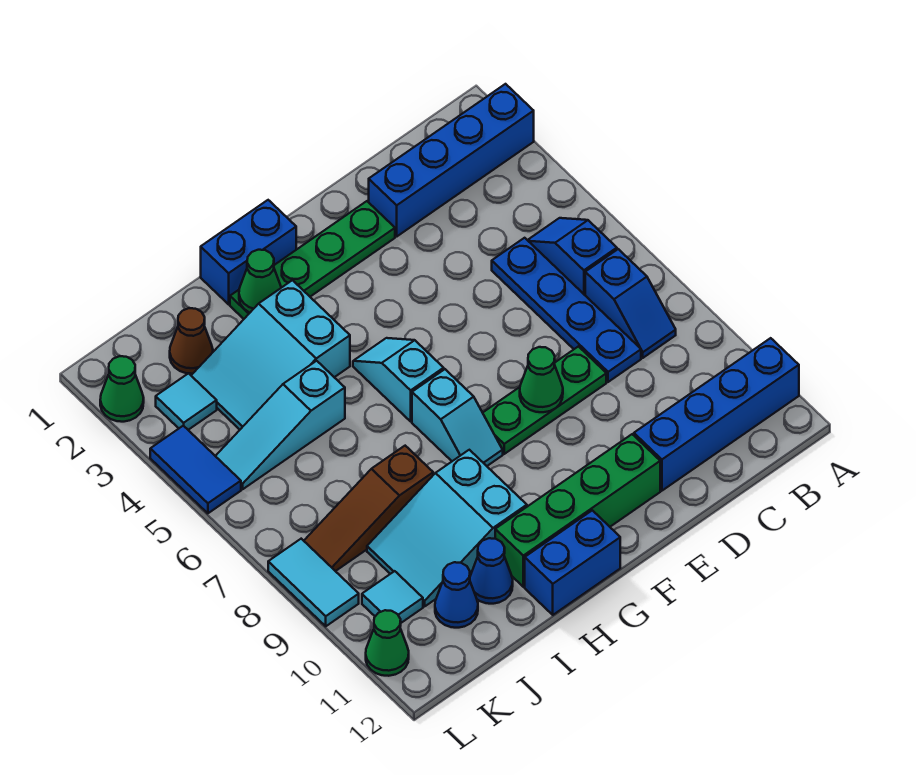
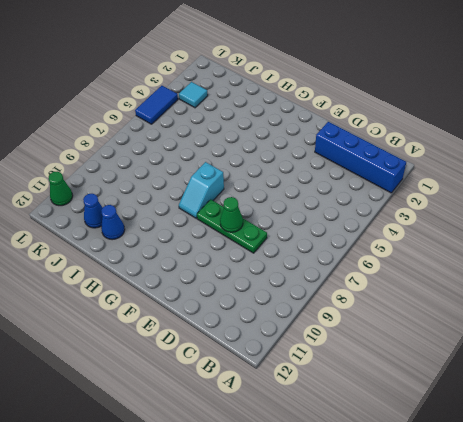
none -> blue 1x4 brick [634,338,799,491]
none -> blue 1x2 slope [528,218,617,295]
none -> blue 1x2 slope [585,249,676,358]

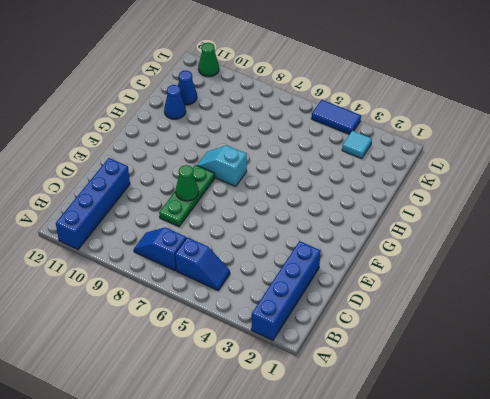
none -> blue 1x4 plate [492,238,641,382]
none -> green 1x4 plate [230,201,395,319]
none -> green 1x4 brick [495,434,660,587]

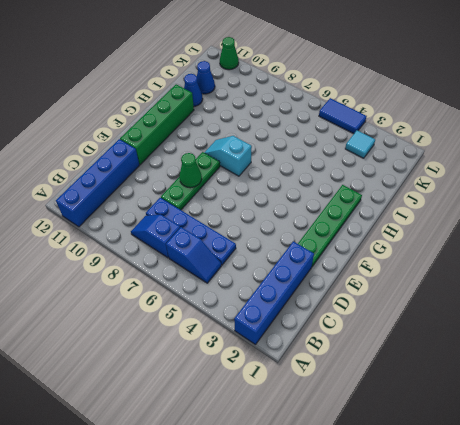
none -> blue 1x2 brick [201,200,296,304]
none -> cyan 1x2 slope [353,338,444,421]
none -> blue 1x2 brick [525,510,620,615]

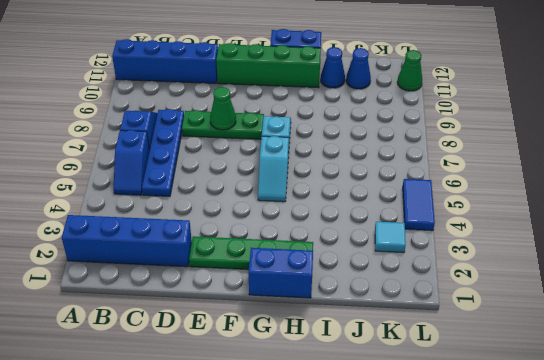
none -> cyan 2x3 slope [191,280,350,430]
none -> cyan 2x3 slope [367,450,527,606]
none -> cyan 1x3 slope [216,361,345,489]

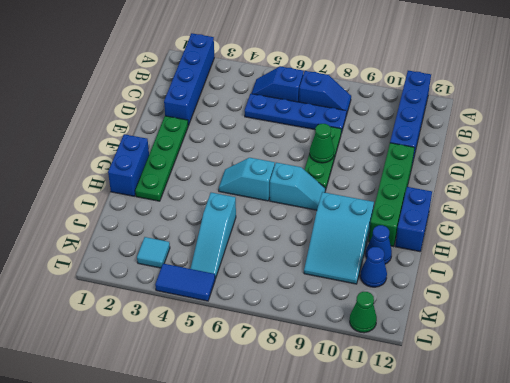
none -> cyan 2x3 slope [191,280,350,430]
none -> brown 1x3 slope [304,446,433,571]
none -> brown 1x1 cone [170,308,213,374]

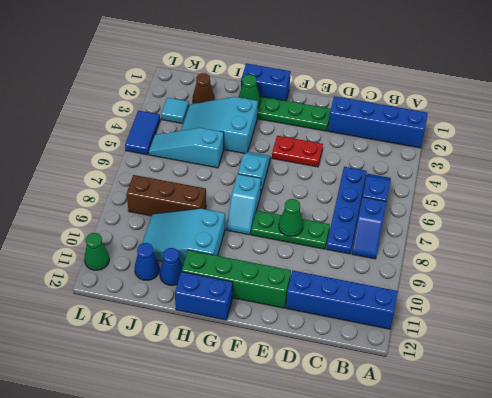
red 1x2 plate [272,136,323,167] -> none
brown 1x3 brick [127,175,206,216] -> brown 1x3 slope [304,446,433,571]
none -> cyan 1x1 tile [362,571,423,623]
none -> green 1x1 cone [100,356,144,422]
none -> cyan 1x2 tile [268,539,359,626]

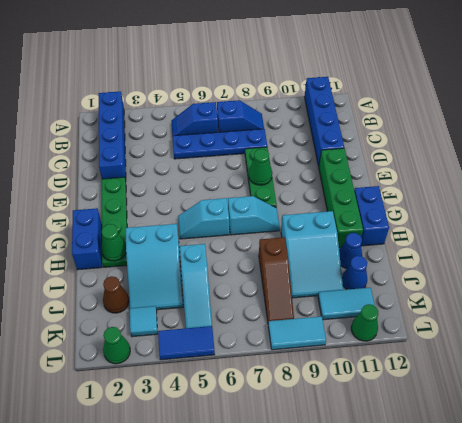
cyan 1x2 tile [318,288,375,320] -> cyan 1x1 tile [362,571,423,623]

